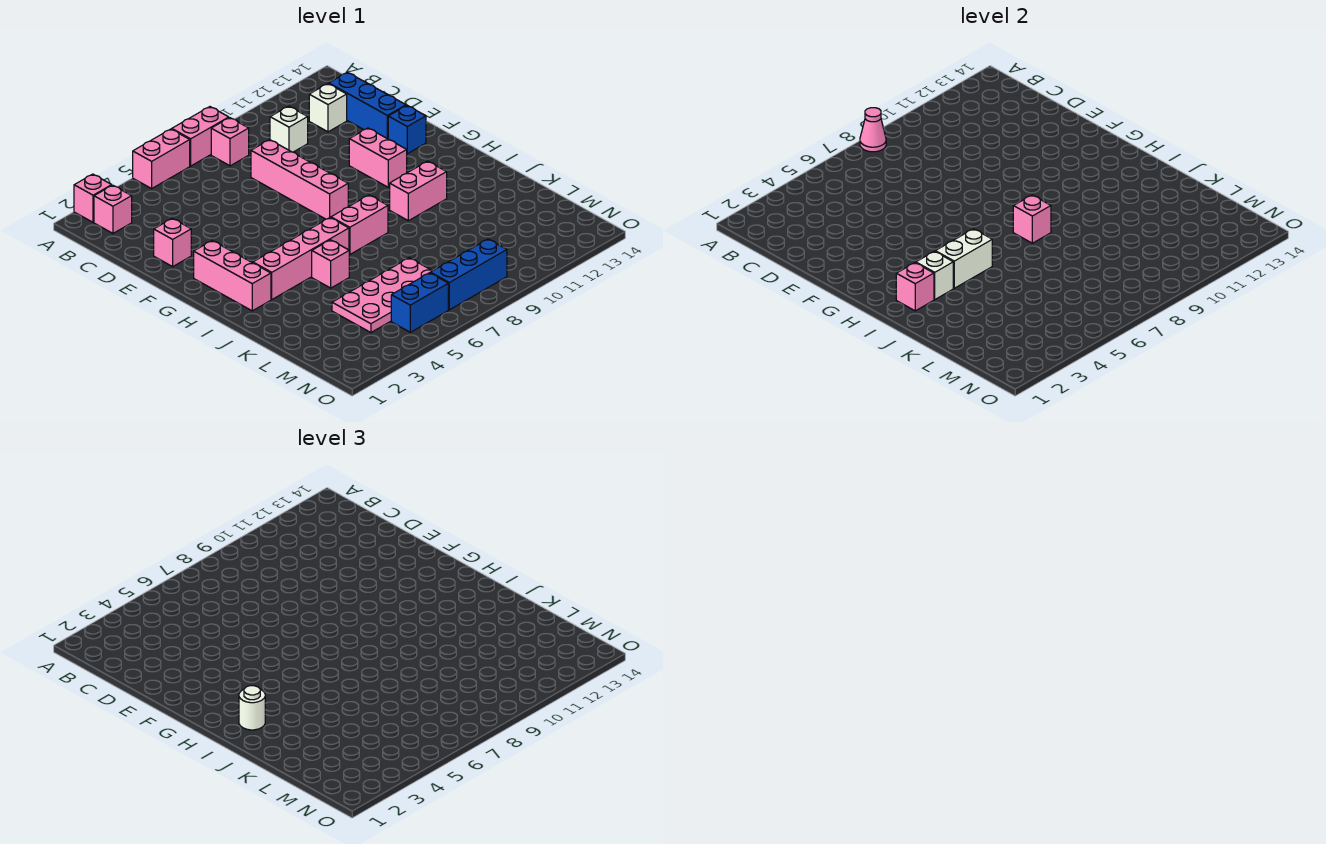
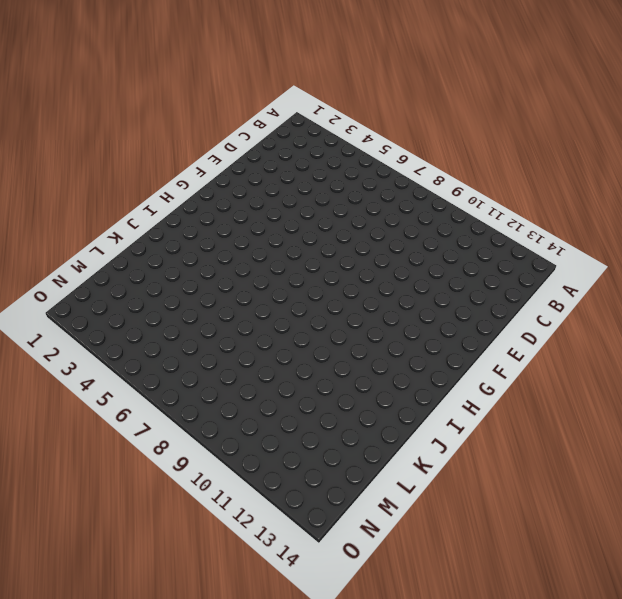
none -> pink 1x1 brick [74,174,112,222]
none -> pink 1x2 brick [133,129,190,189]
none -> pink 1x2 brick [172,107,229,166]

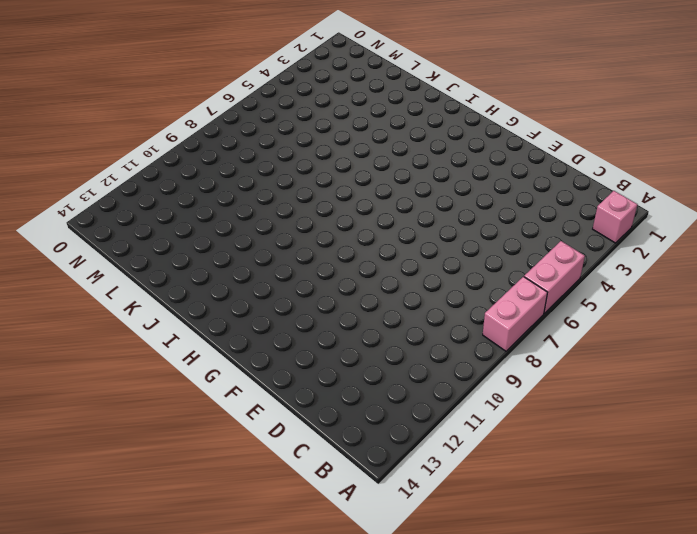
none -> pink 1x1 brick [94,185,132,233]
none -> pink 1x1 brick [211,118,249,166]
none -> white 1x1 brick [270,106,308,152]

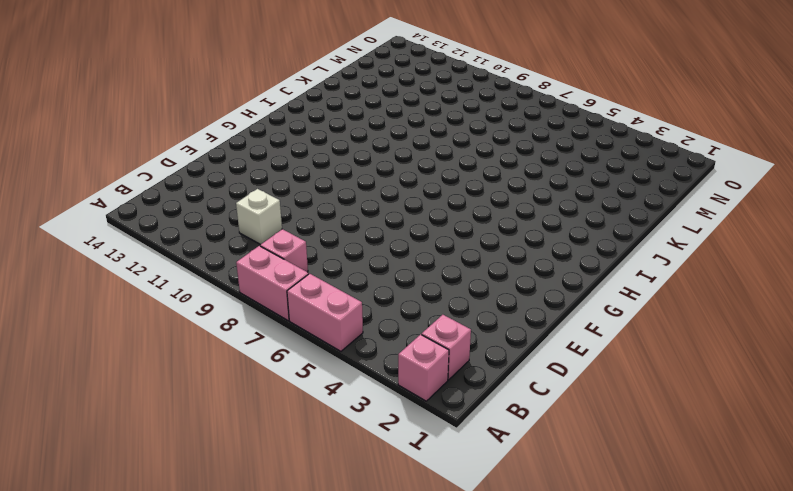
none -> white 1x1 brick [309,84,347,132]
none -> blue 1x3 brick [329,72,406,139]
none -> pink 1x4 brick [251,140,348,219]

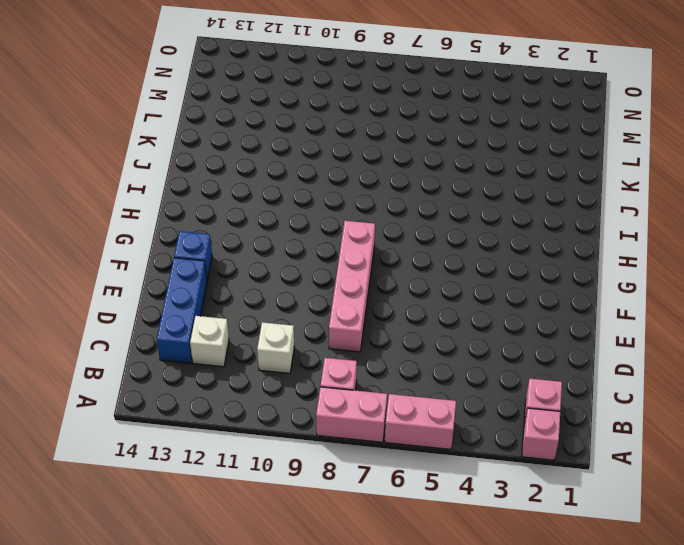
none -> pink 1x1 brick [154,218,191,267]
none -> pink 1x2 brick [349,128,407,187]
none -> pink 1x3 brick [194,241,271,311]

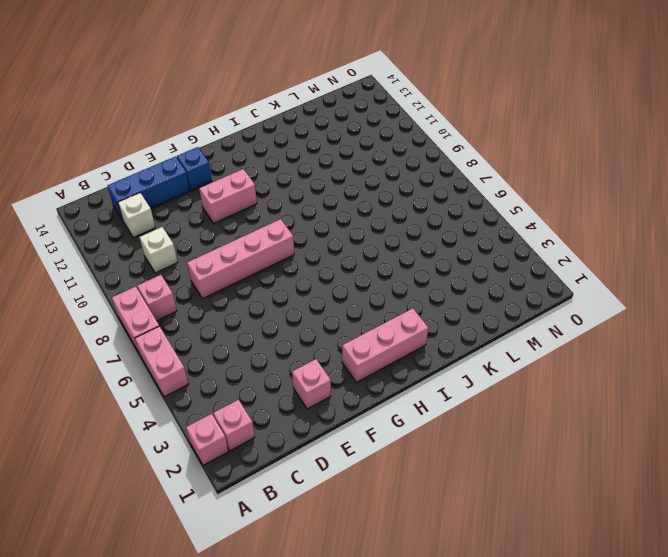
none -> pink 1x4 brick [253,218,349,299]
none -> pink 1x2 brick [331,195,388,254]
none -> pink 1x2 brick [390,161,447,221]

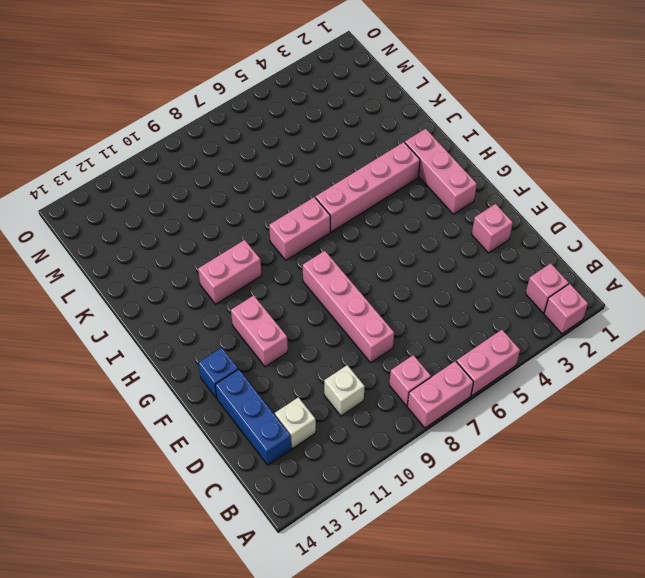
none -> pink 1x1 brick [312,240,349,288]
none -> pink 2x4 plate [332,258,433,333]
none -> blue 1x2 brick [391,273,448,332]

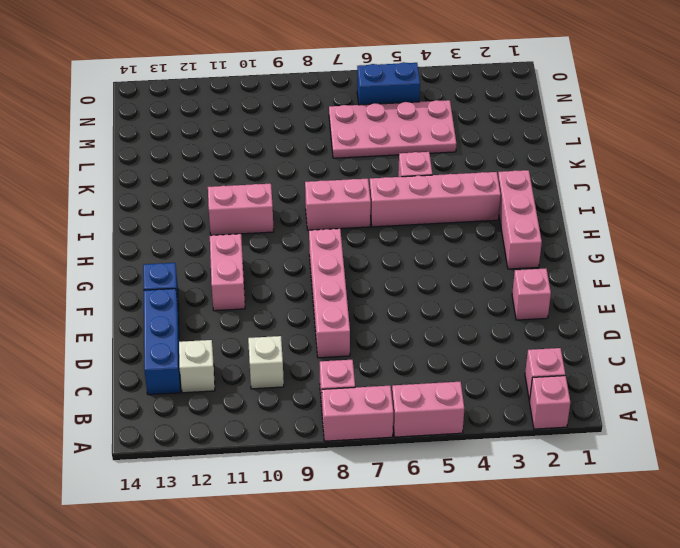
none -> blue 1x3 brick [430,239,507,310]
none -> pink 1x1 cone [860,108,886,152]
none -> pink 1x1 brick [896,263,934,311]

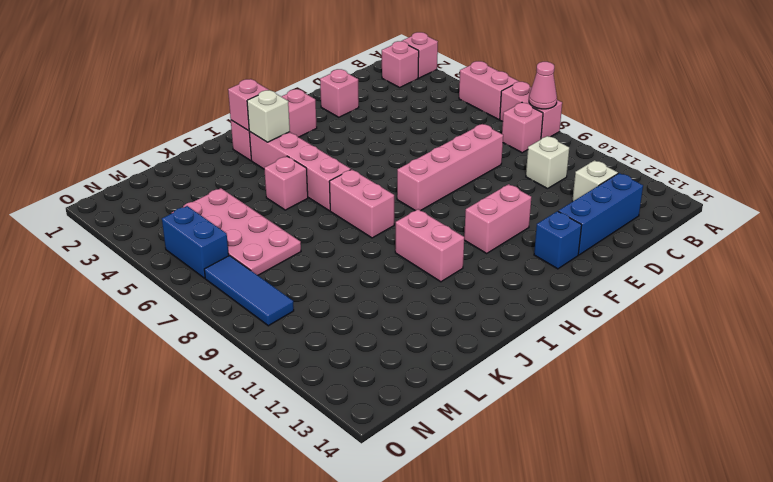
blue 1x3 tile [204,256,294,326] -> blue 1x3 brick [430,239,507,310]
none -> white 1x2 brick [935,229,992,288]
none -> pink 1x1 brick [1013,195,1051,243]
none -> white 1x1 round brick [239,686,265,730]

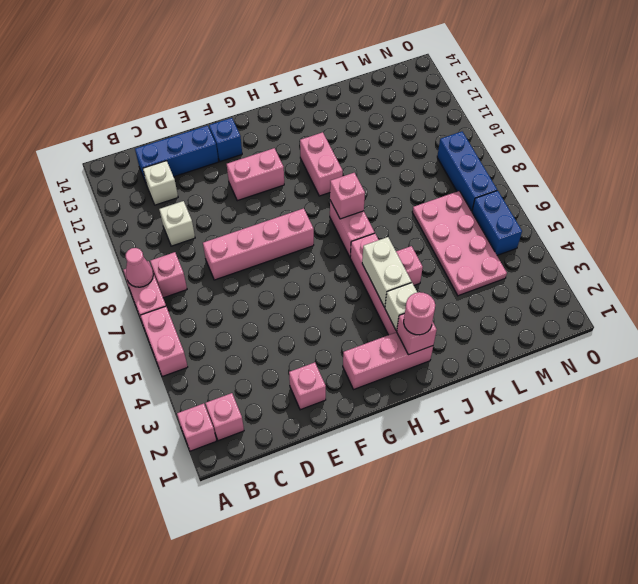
pink 1x1 round brick [404,292,435,335] -> white 1x1 round brick [239,686,265,730]

